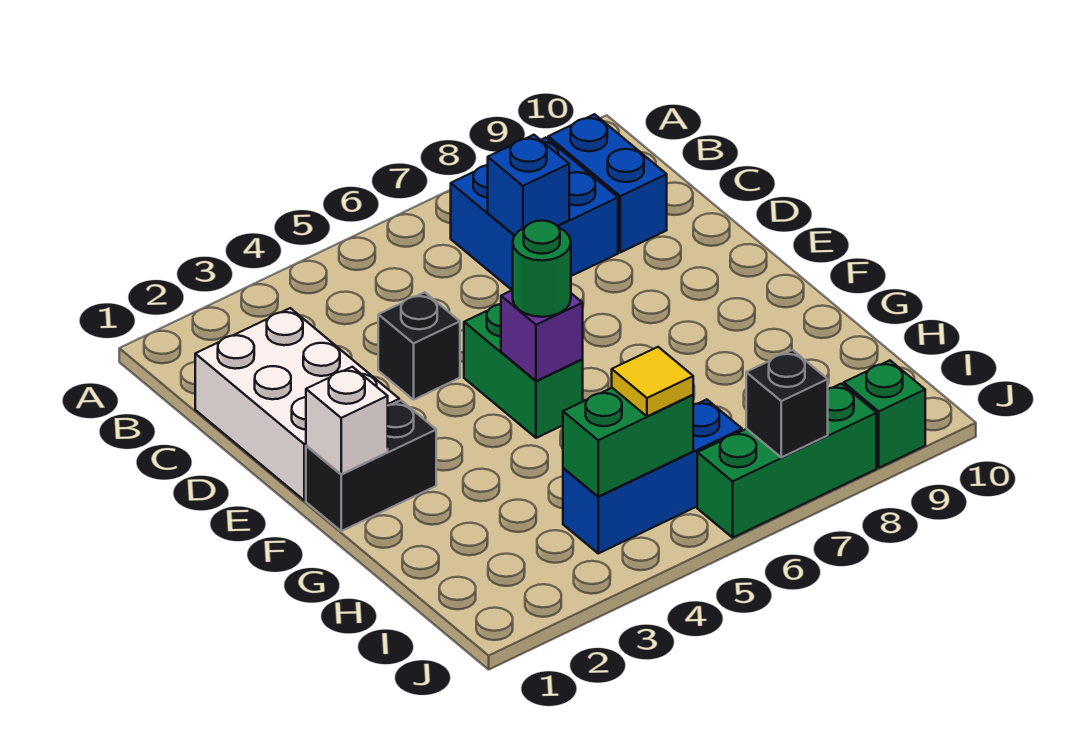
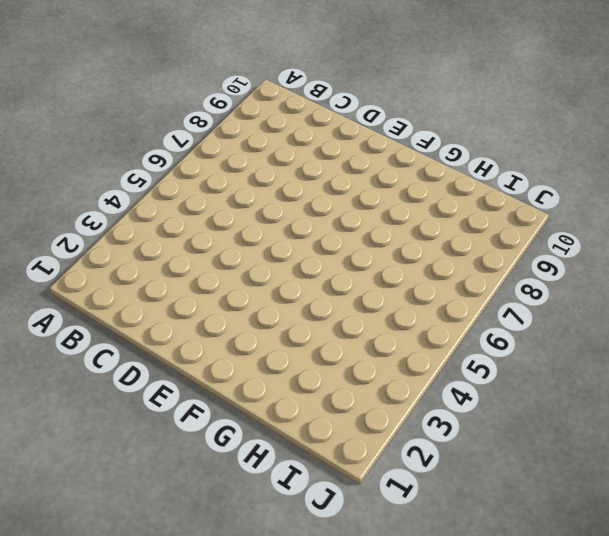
none -> blue 2x2 brick [451,138,618,290]
none -> blue 1x2 brick [548,114,667,252]
none -> white 2x3 brick [195,308,399,500]

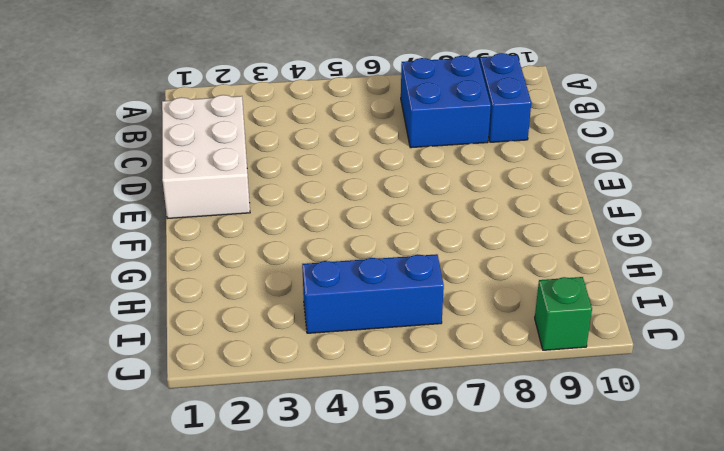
none -> black 1x1 brick [378,292,460,400]
none -> green 1x2 brick [464,304,583,438]
none -> black 1x2 brick [306,401,436,531]

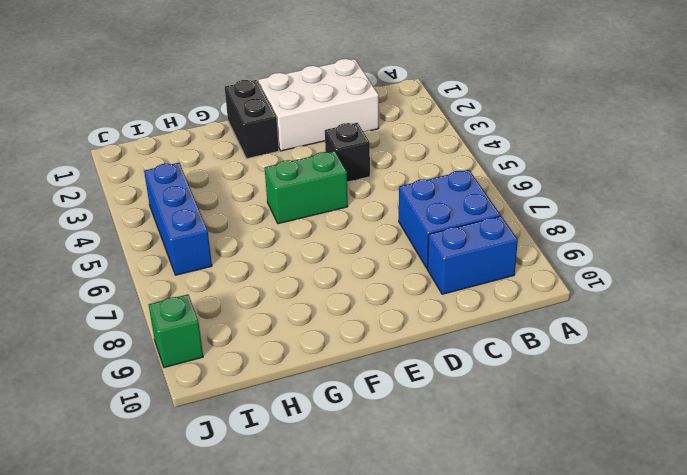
none -> green 1x3 brick [697,384,876,538]
none -> blue 1x1 brick [488,135,569,235]
none -> white 1x1 brick [306,367,388,474]

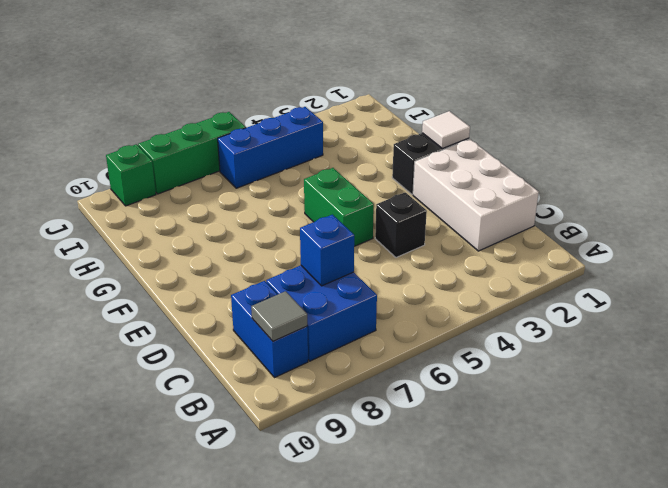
grey 1x1 tile [251,291,307,341] -> none
white 1x1 tile [422,111,470,148] -> white 1x1 brick [306,367,388,474]
none -> purple 1x1 brick [501,290,583,381]
none -> green 1x2 brick [563,388,693,496]
none -> black 1x1 brick [746,350,828,457]

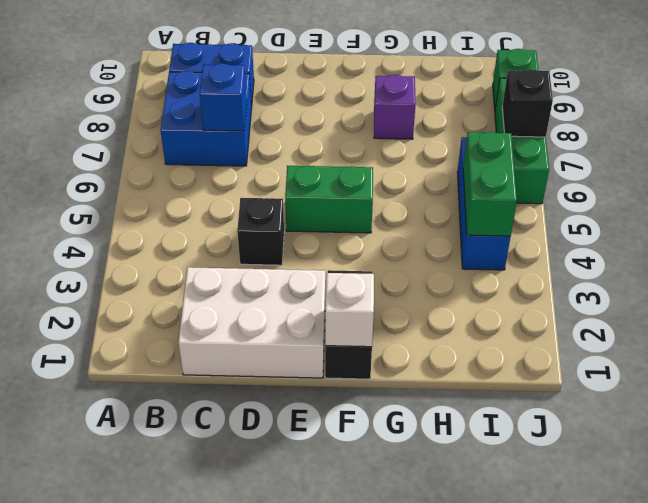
purple 1x1 brick [374,75,416,139] -> purple 1x1 brick moved to [501,290,583,381]
none -> green 1x1 round brick [513,221,571,317]
none -> yellow 1x1 tile [612,347,693,416]

